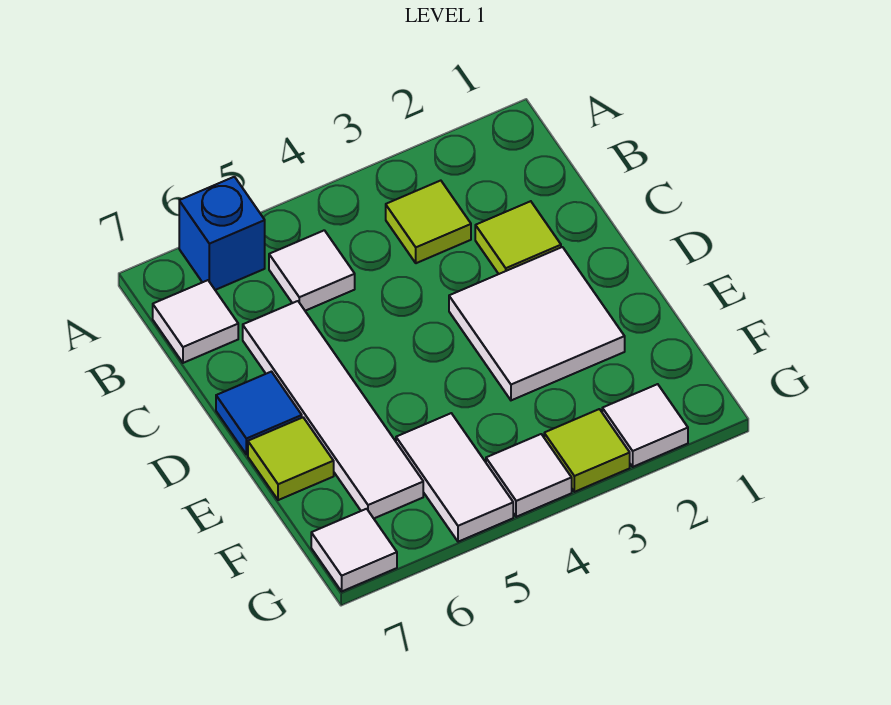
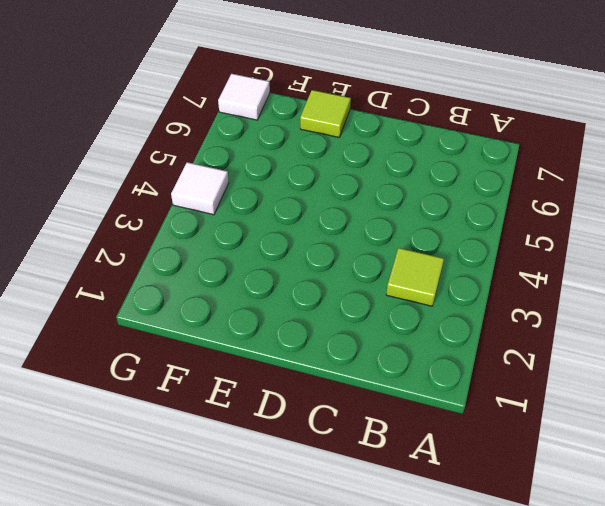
none -> blue 1x1 brick [179,177,265,290]
none -> white 1x1 tile [269,230,355,311]
none -> white 1x1 tile [153,280,238,363]

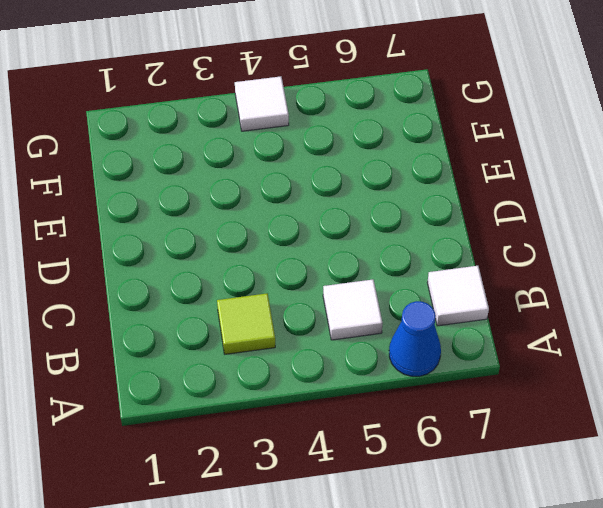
blue 1x1 cone [389,301,441,376] -> blue 1x1 brick [179,177,265,290]
none -> lime 1x1 tile [475,201,561,274]
none -> white 1x4 tile [243,301,423,518]
none -> white 2x2 tile [449,247,625,400]

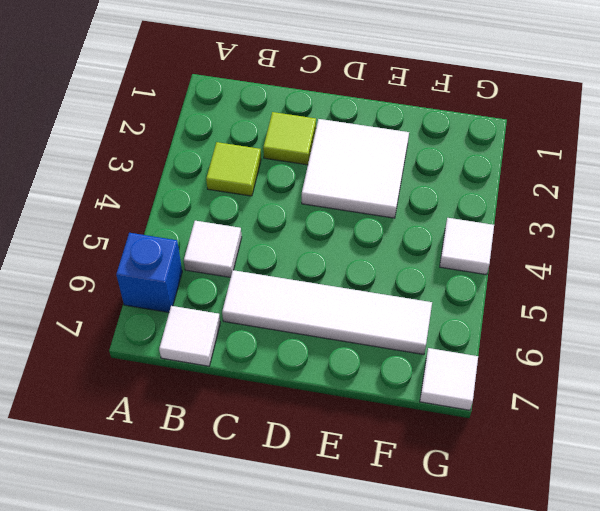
none -> blue 1x1 tile [216,372,302,454]
none -> lime 1x1 tile [248,418,334,500]
none -> white 1x2 tile [396,413,513,542]

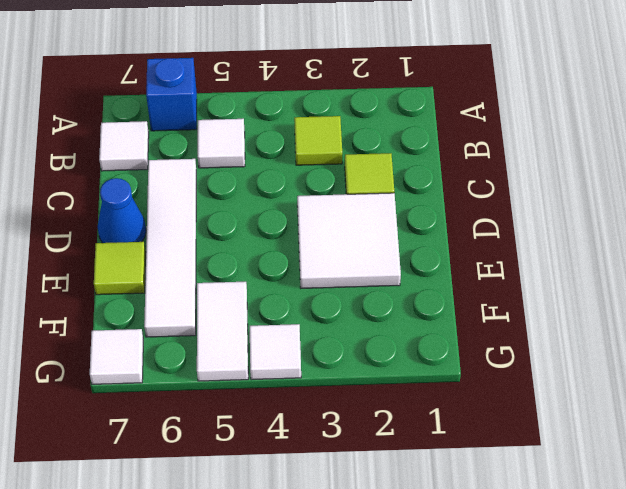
blue 1x1 cone [98,178,146,243] -> blue 1x1 tile [216,372,302,454]
none -> white 1x1 tile [602,384,688,467]
none -> lime 1x1 tile [544,409,630,492]

